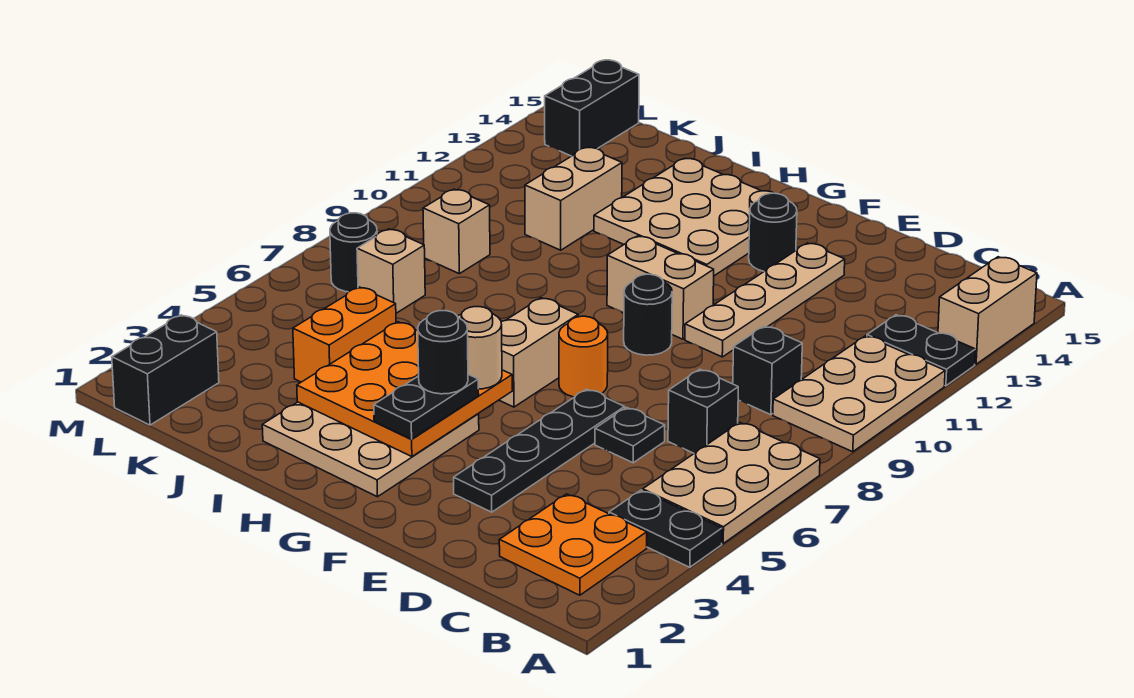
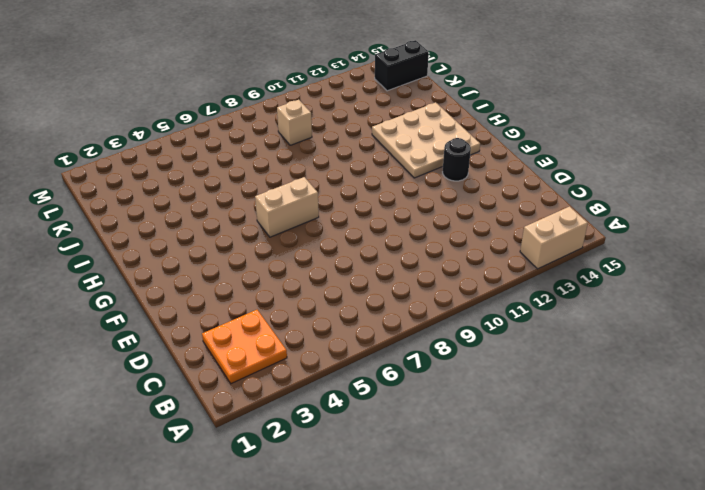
none -> black 1x2 plate [609,490,722,567]
none -> tan 2x3 plate [643,422,820,543]
none -> tan 2x3 plate [773,336,945,452]

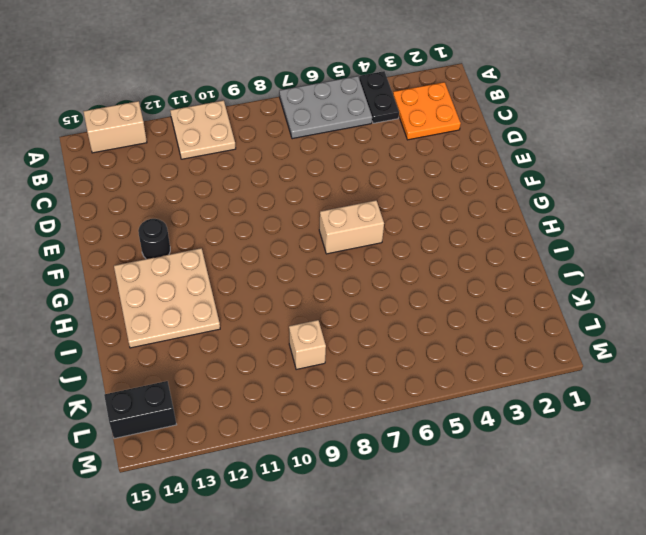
grey 2x3 plate [279,76,372,139] -> tan 2x3 plate [643,422,820,543]
tan 2x2 plate [170,100,236,159] -> tan 2x3 plate [773,336,945,452]
none -> black 1x2 plate [867,315,976,386]
none -> black 1x1 brick [668,369,738,453]
none -> black 1x1 brick [733,326,802,415]

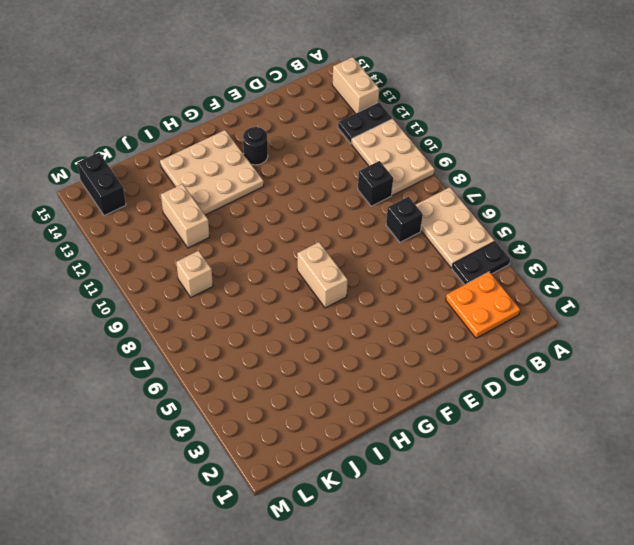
none -> black 1x1 plate [595,408,665,463]
none -> black 1x4 plate [454,389,625,512]
none -> tan 1x4 plate [685,243,845,357]

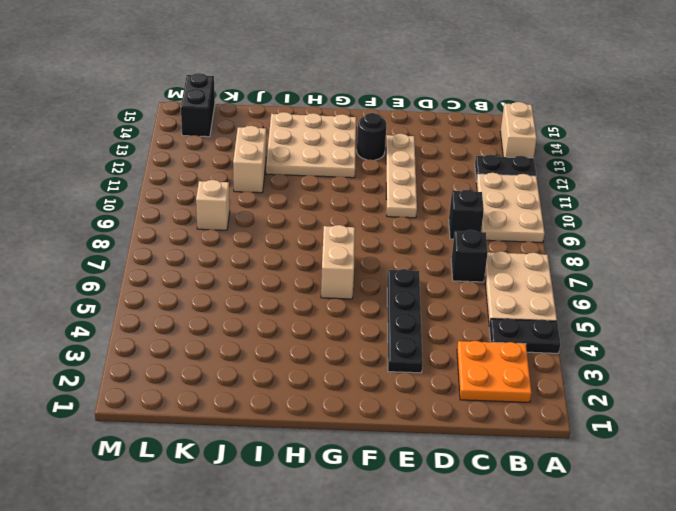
none -> black 1x1 plate [595,408,665,463]
none -> orange 1x1 round brick [559,316,608,397]
none -> black 1x1 round brick [624,274,672,355]

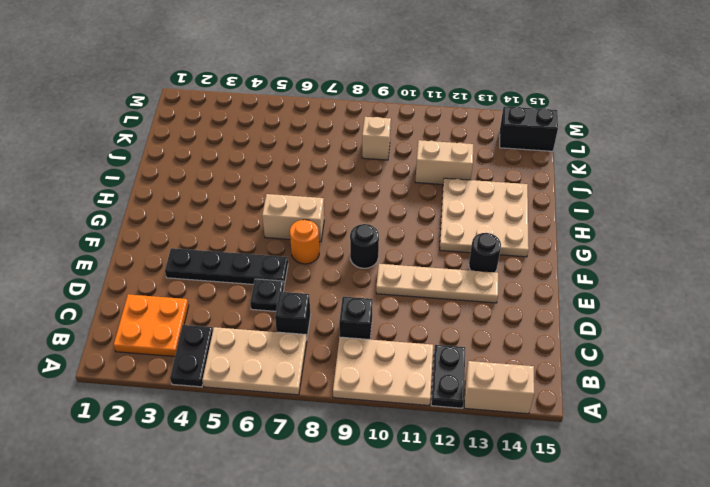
none -> tan 1x2 brick [607,236,714,339]
none -> tan 3x3 plate [262,402,479,497]
none -> orange 1x2 brick [293,287,396,382]

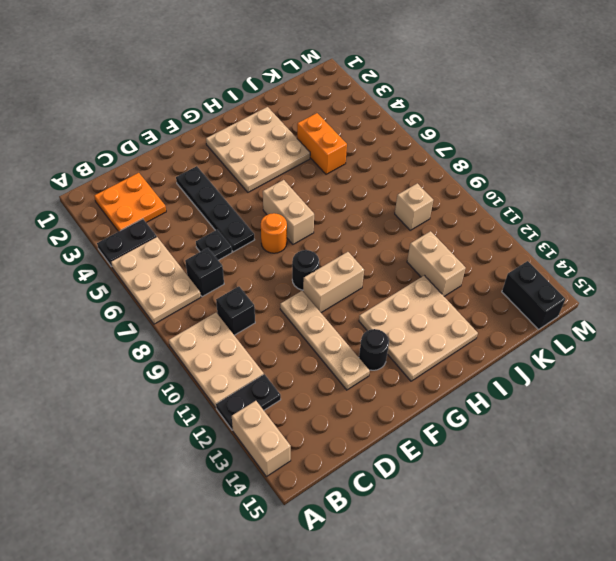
none -> tan 1x1 brick [357,229,425,313]
none -> black 1x2 brick [112,315,219,425]
none -> black 1x1 round brick [330,213,377,292]

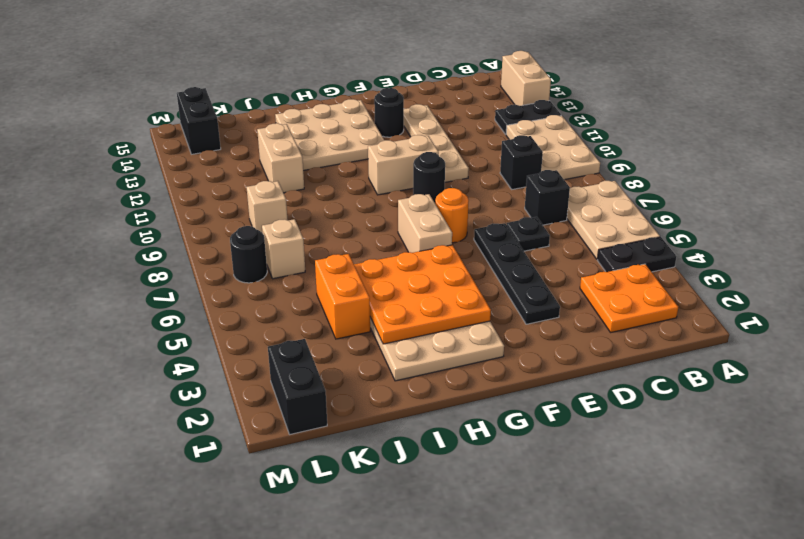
none -> black 1x2 plate [374,374,479,439]
none -> tan 1x1 round brick [457,307,502,389]
none -> black 1x1 round brick [418,311,468,394]

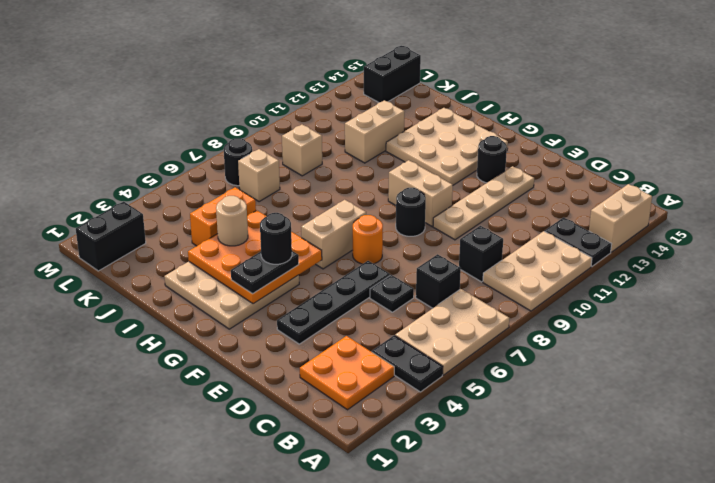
tan 1x1 round brick [216,196,248,246] -> tan 1x1 round brick moved to [457,307,502,389]

